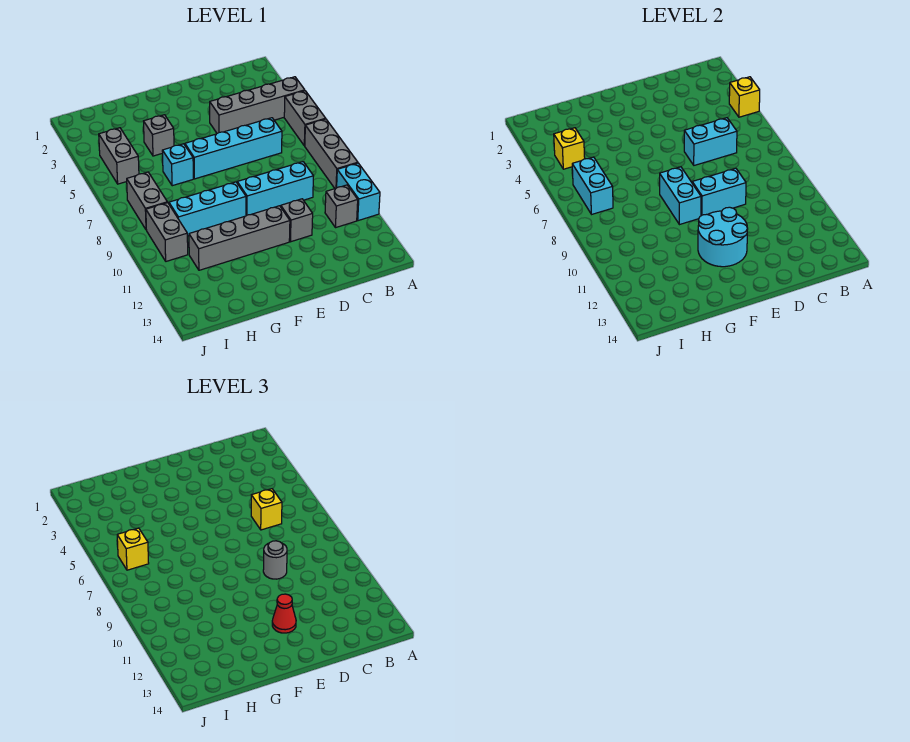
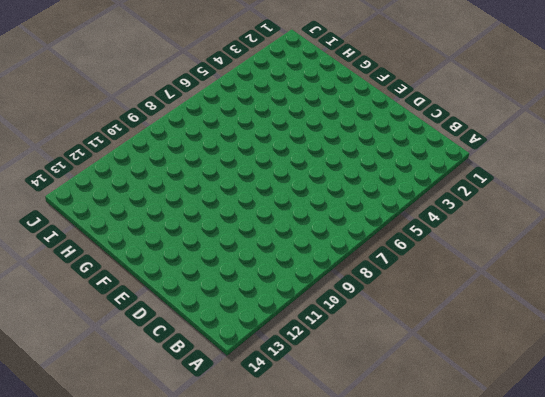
none -> grey 1x4 brick [210,77,305,133]
none -> grey 1x2 brick [284,91,326,146]
none -> grey 1x3 brick [305,119,358,188]

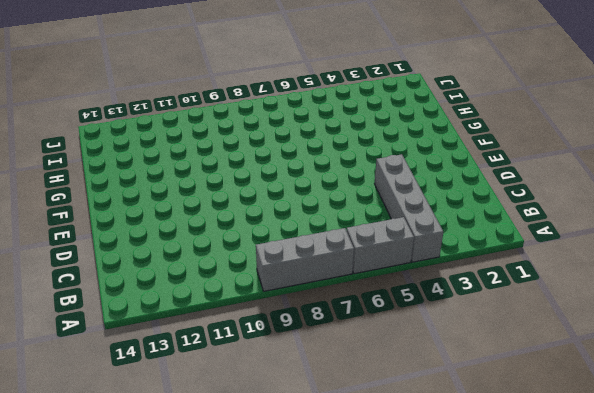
none -> cyan 1x2 brick [337,163,380,221]
none -> grey 1x1 brick [325,185,358,228]
none -> cyan 1x4 brick [185,118,282,179]

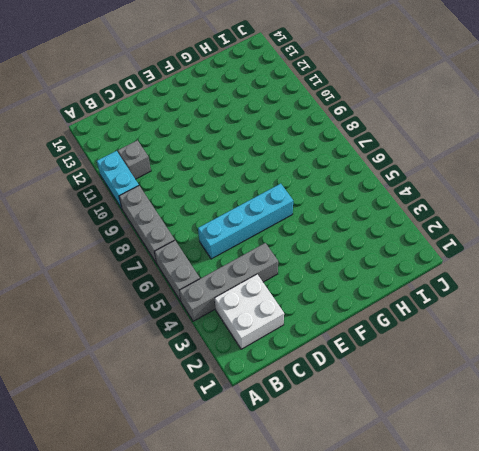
white 2x2 brick [215,274,284,349] -> none
none -> cyan 1x3 brick [237,162,313,216]
none -> grey 1x1 brick [281,199,313,242]
none -> grey 1x4 brick [189,206,290,270]

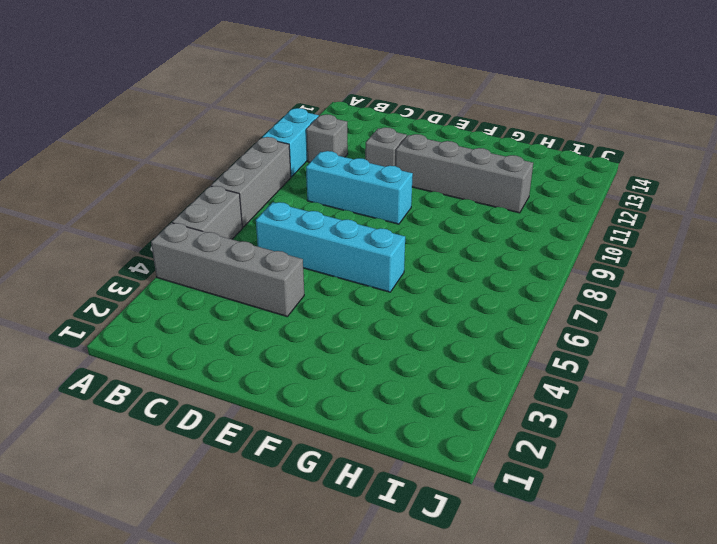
none -> cyan 1x3 brick [169,182,246,236]
none -> grey 1x1 brick [144,115,174,156]
none -> cyan 1x1 brick [162,144,193,186]

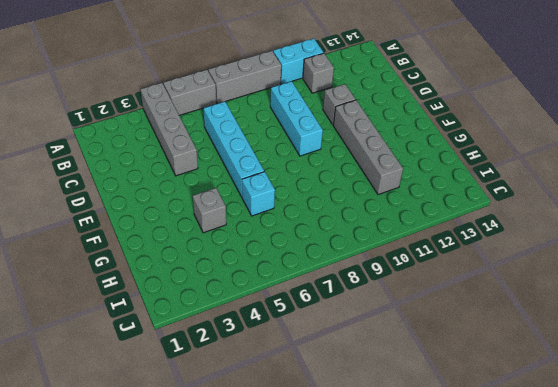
none -> cyan 1x3 brick [169,182,246,236]
none -> grey 1x2 brick [99,128,139,184]
none -> grey 1x2 brick [127,172,167,229]

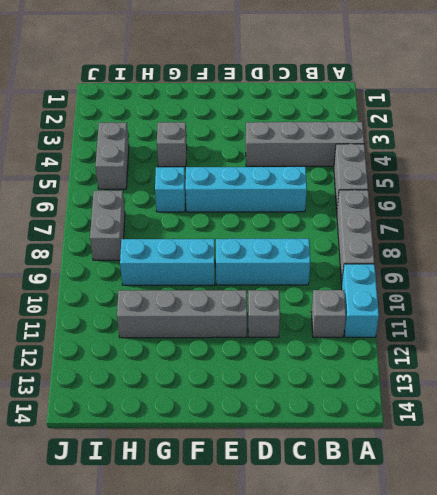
none -> grey 1x2 brick [146,203,188,261]
none -> yellow 1x1 brick [729,77,760,117]
none -> cyan 1x2 brick [684,118,737,165]

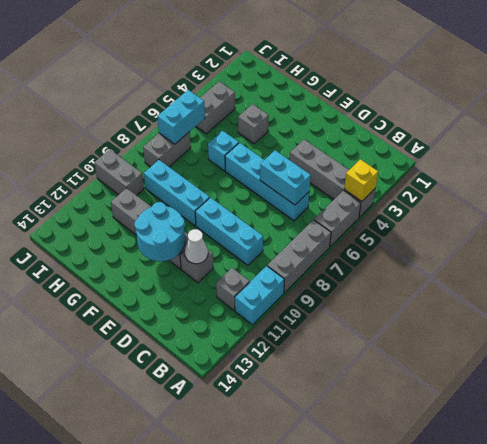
white 1x1 cone [185,229,208,264] -> none
grey 1x2 brick [94,149,144,196] -> grey 1x2 brick turned to [146,203,188,261]
none -> cyan 1x2 brick [692,168,746,216]
none -> cyan 1x2 brick [660,167,701,225]
none -> yellow 1x1 brick [554,128,585,169]

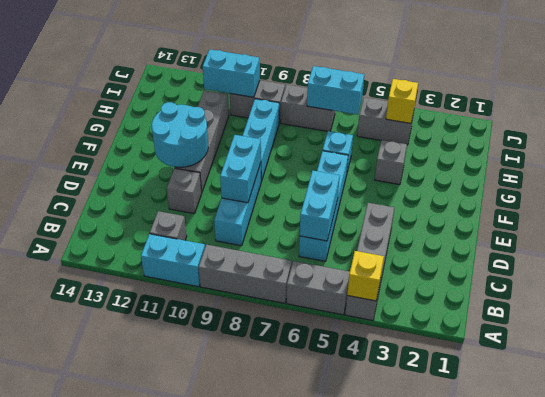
cyan 1x2 brick [203,49,260,97] -> cyan 1x2 brick moved to [660,167,701,225]
none -> yellow 1x1 brick [251,489,282,530]
none -> grey 1x1 round brick [263,541,287,579]
none -> red 1x1 cone [272,594,296,633]

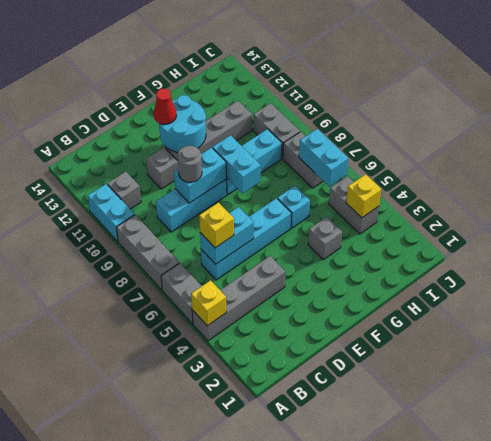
none -> yellow 1x1 brick [117,528,149,570]

